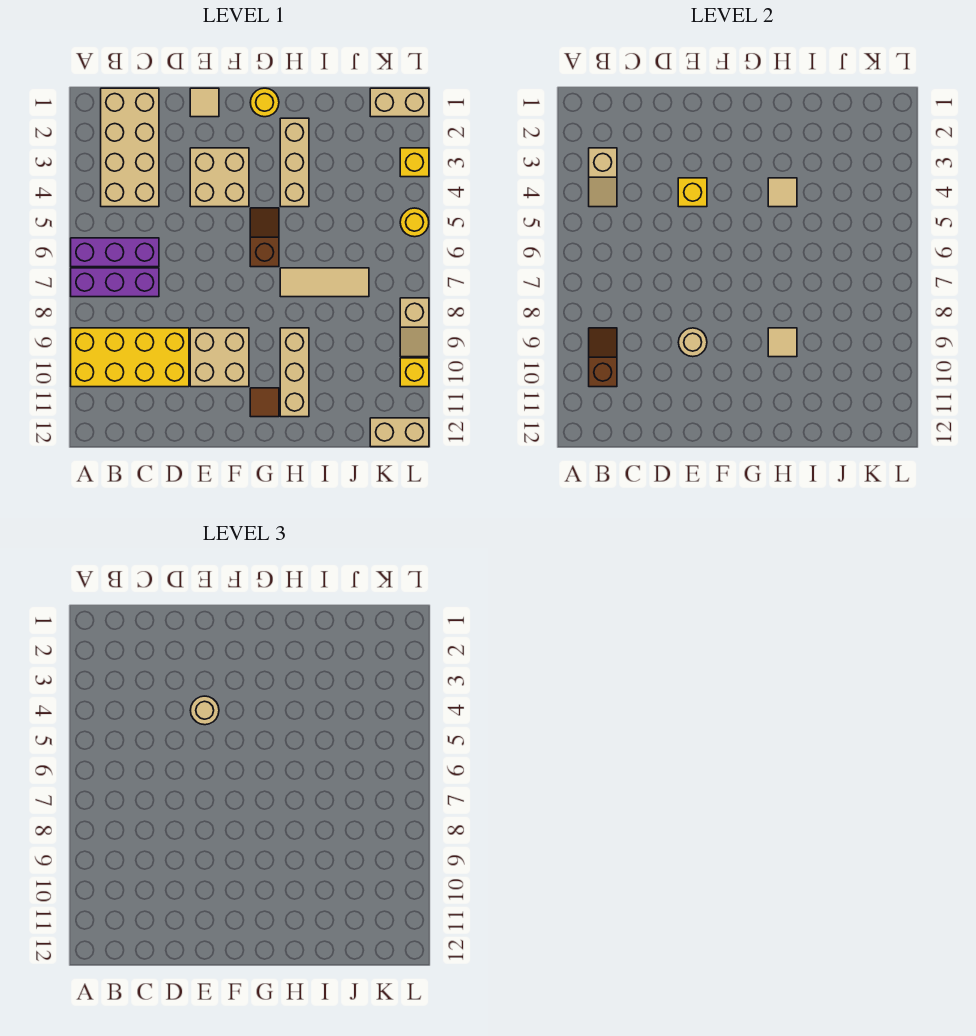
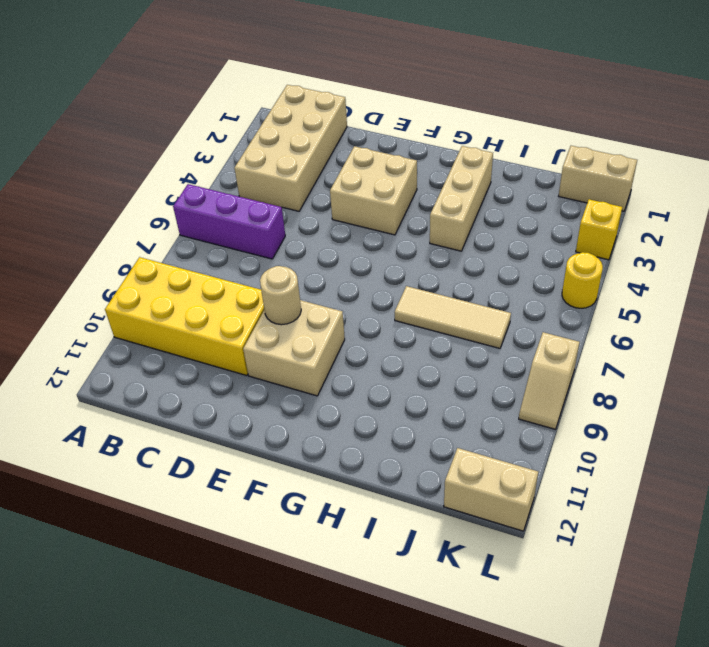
none -> purple 1x3 brick [71,268,159,297]
none -> tan 1x1 tile [190,88,219,117]
none -> yellow 1x1 round brick [250,88,279,117]

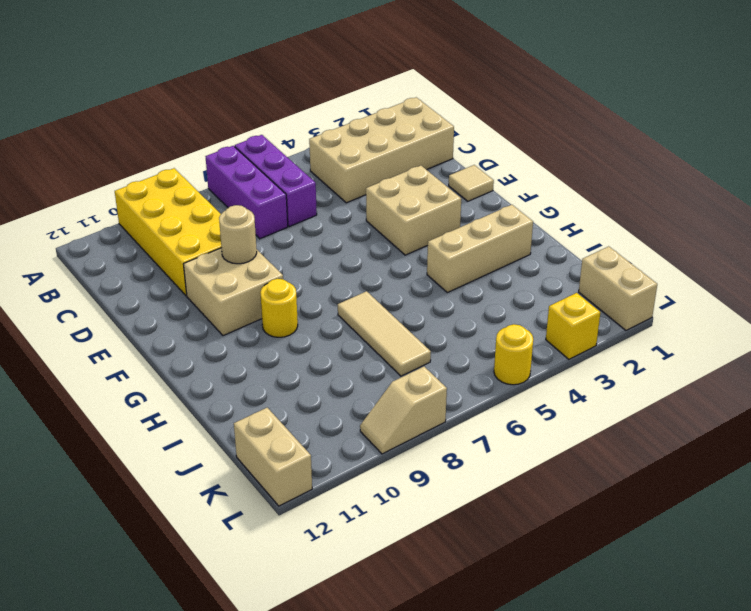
yellow 1x1 round brick [260,279,298,337] -> yellow 1x1 round brick moved to [250,88,279,117]
none -> brown 1x2 slope [250,208,279,267]
none -> brown 1x1 tile [250,388,279,417]
none -> tan 1x3 brick [280,328,309,417]

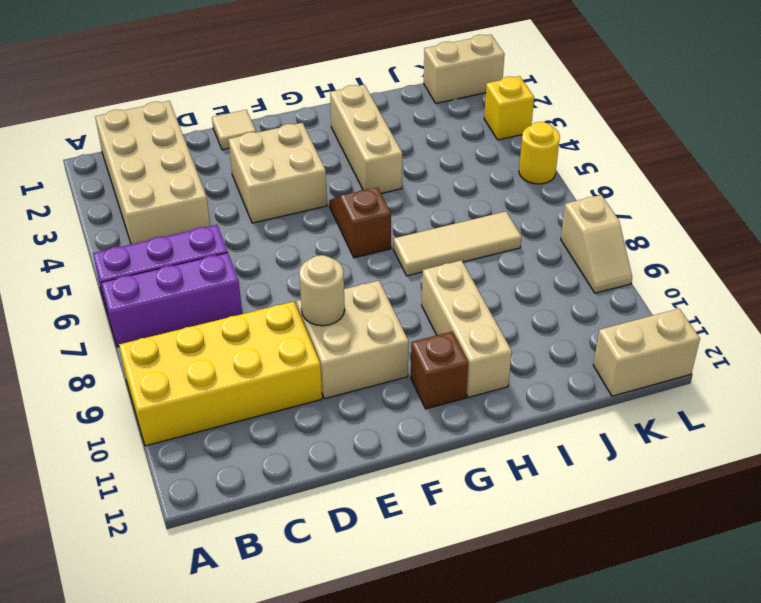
brown 1x1 brick [411,332,469,409] -> brown 1x1 tile [250,388,279,417]
none -> yellow 1x1 round brick [250,88,279,117]
none -> yellow 1x1 brick [400,358,429,387]
none -> tan 1x2 slope [589,148,617,207]

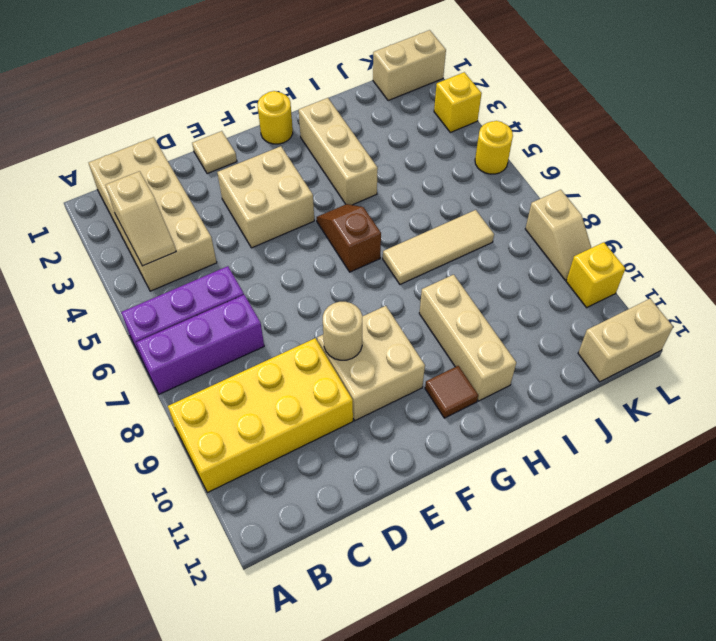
none -> brown 1x2 slope [589,328,617,387]
none -> yellow 1x1 brick [678,178,707,207]
none -> tan 1x1 tile [768,178,797,207]

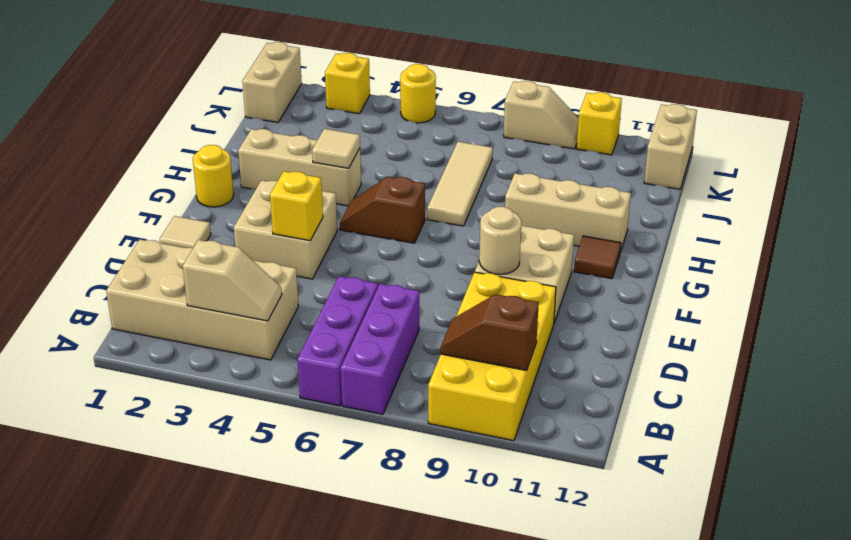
none -> tan 1x1 tile [768,328,797,357]
none -> tan 1x1 round brick [190,696,219,725]

